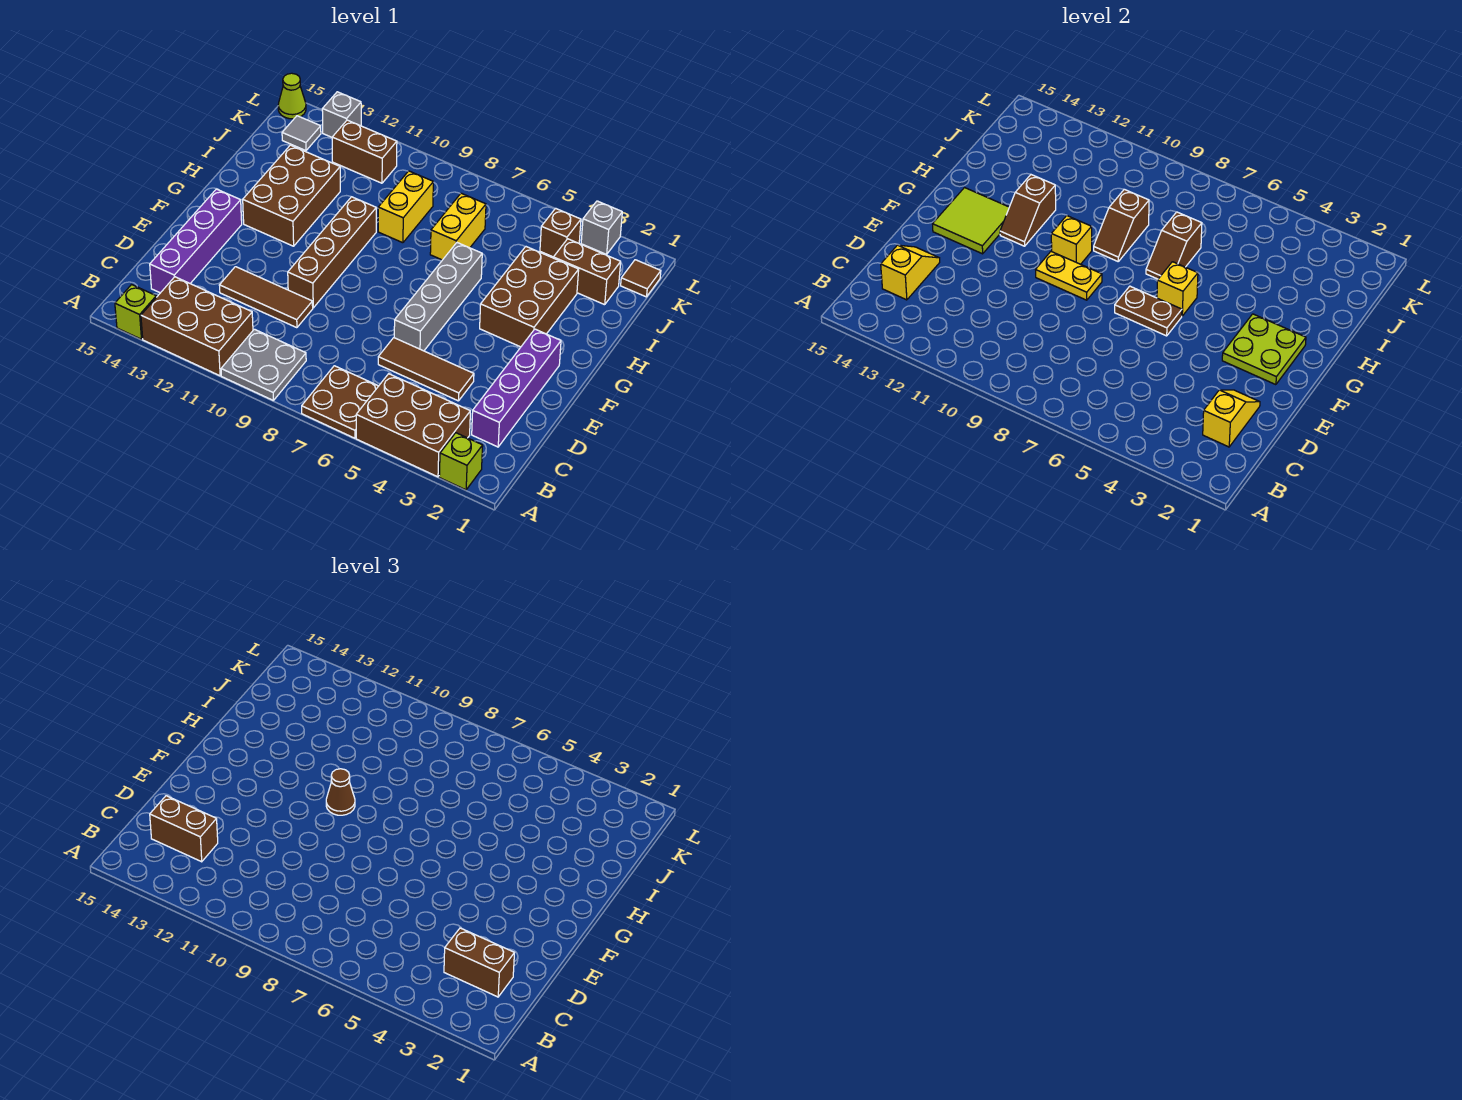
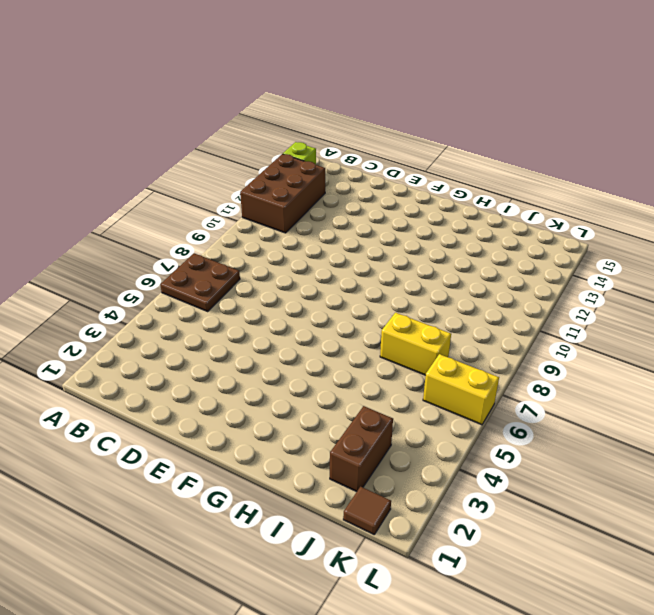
yellow 1x2 brick [423,354,499,425] -> yellow 1x2 brick moved to [378,171,433,243]
none -> lime 1x1 brick [439,433,483,490]
none -> brown 2x3 brick [356,374,470,477]
none -> grey 2x2 plate [221,329,306,401]
none -> purple 1x4 brick [472,329,561,447]

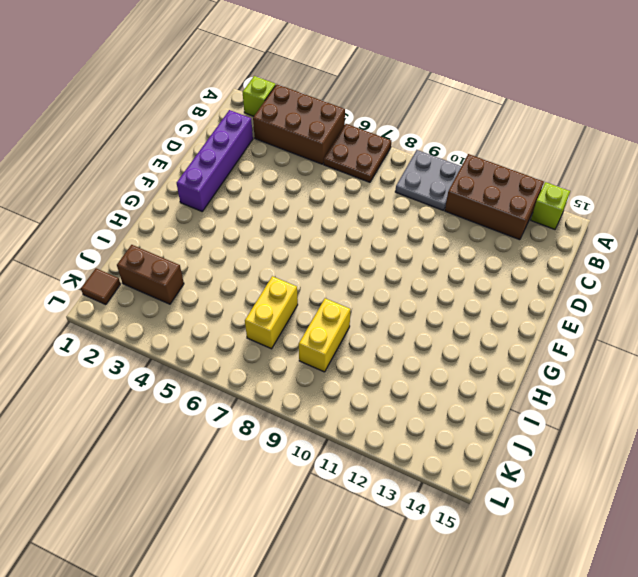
none -> purple 1x4 brick [150,189,242,293]
none -> brown 1x3 tile [378,338,474,401]
none -> brown 1x3 tile [219,267,313,328]
none -> grey 1x4 brick [394,243,482,351]

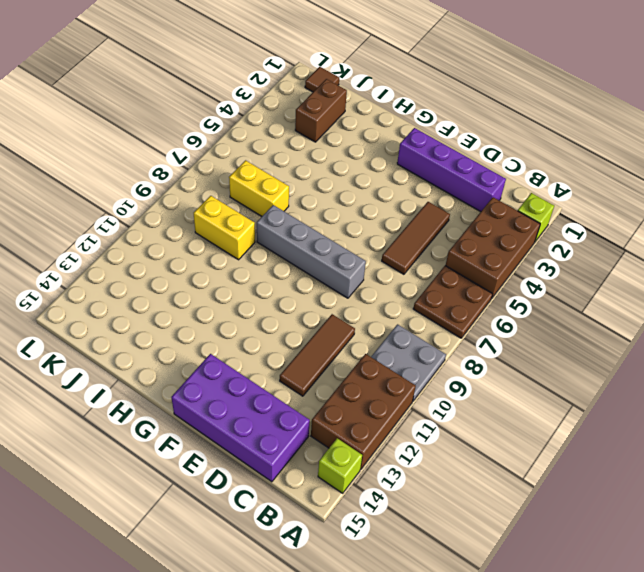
purple 2x4 brick [171,354,310,482] -> purple 1x4 brick [150,189,242,293]
grey 1x4 brick [257,205,366,298] -> grey 1x4 brick moved to [394,243,482,351]
none -> brown 1x4 brick [288,197,376,308]
none -> brown 2x3 brick [480,247,579,347]
none -> brown 2x3 brick [243,145,340,246]
none -> brown 1x1 brick [540,208,581,257]

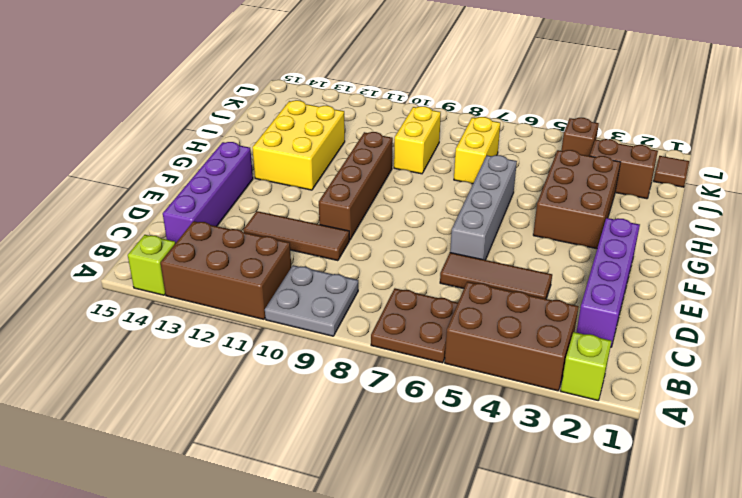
yellow 2x3 brick [252,100,345,190] -> brown 2x3 brick [243,145,340,246]
none -> brown 1x2 brick [332,120,397,183]
none -> grey 1x1 tile [282,116,321,151]
none -> grey 1x1 brick [581,201,622,254]
none -> grey 1x1 brick [322,92,361,137]

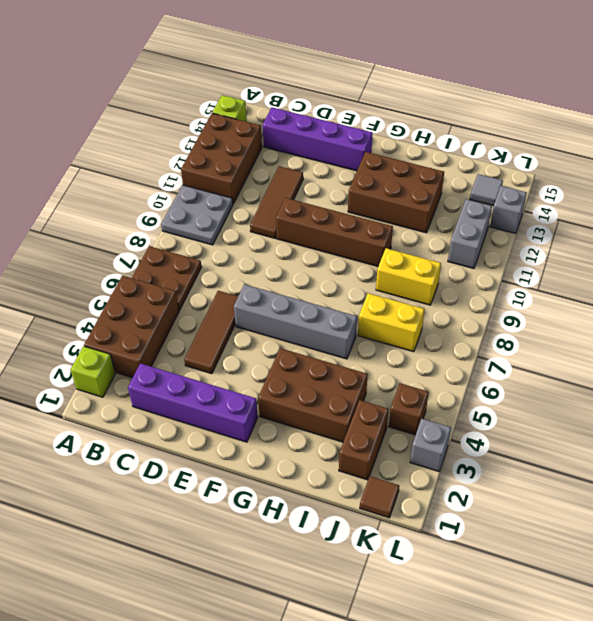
grey 1x2 brick [448,199,492,269] -> brown 1x2 brick [332,120,397,183]
none -> lime 1x1 cone [278,73,306,119]
none -> yellow 1x2 slope [1203,390,1260,447]
none -> yellow 1x2 slope [881,245,940,300]
none -> lime 2x2 plate [1222,314,1306,385]

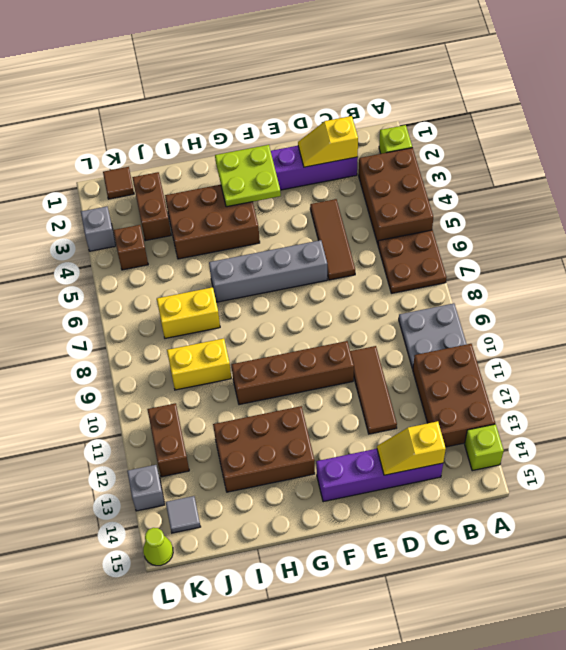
none -> brown 1x2 plate [1115,286,1182,336]
none -> yellow 1x2 plate [1036,251,1102,300]
none -> lime 2x2 tile [933,188,1009,254]
none -> yellow 1x1 brick [1157,262,1198,316]

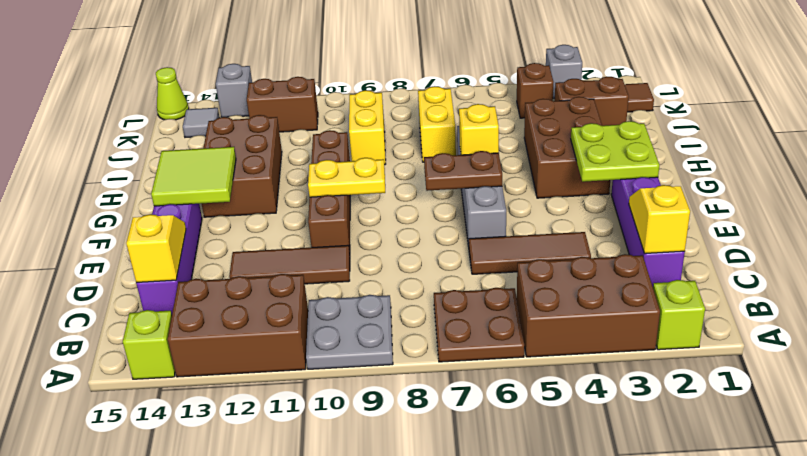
none -> yellow 1x1 brick [1051,216,1092,264]
none -> brown 1x2 slope [1000,175,1056,246]
none -> brown 1x2 slope [1146,212,1202,279]
none -> brown 1x2 slope [1094,189,1149,261]

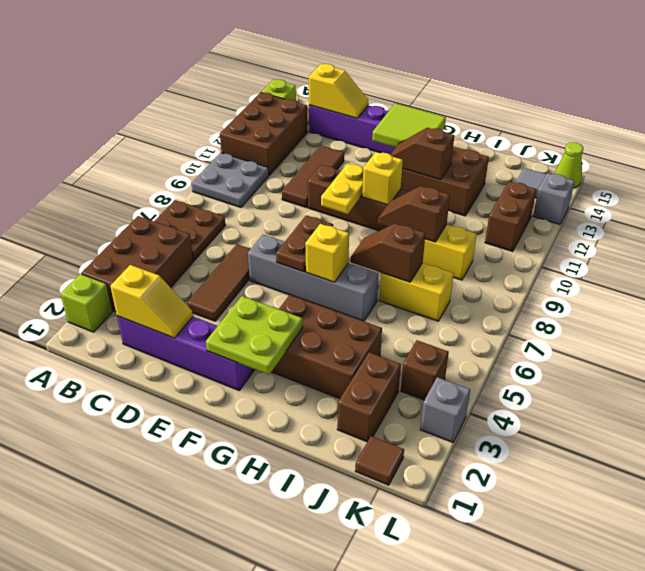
none -> brown 1x2 brick [444,928,514,997]
none -> brown 1x2 brick [150,796,218,862]
none -> brown 1x1 cone [326,769,355,815]

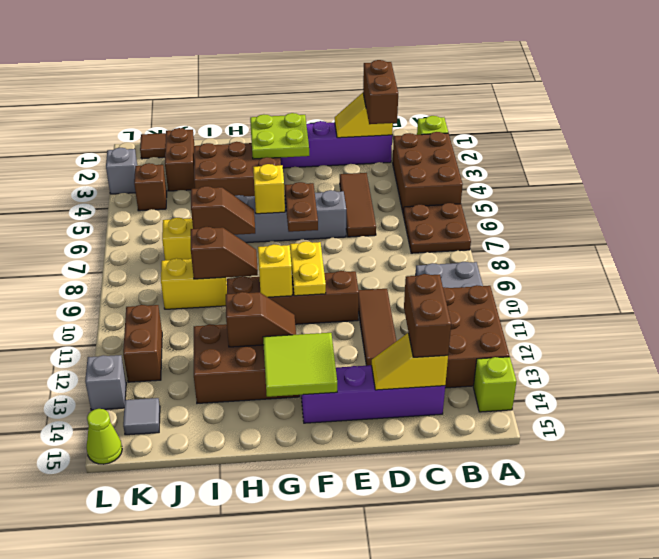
none -> brown 1x1 cone [326,769,355,815]

